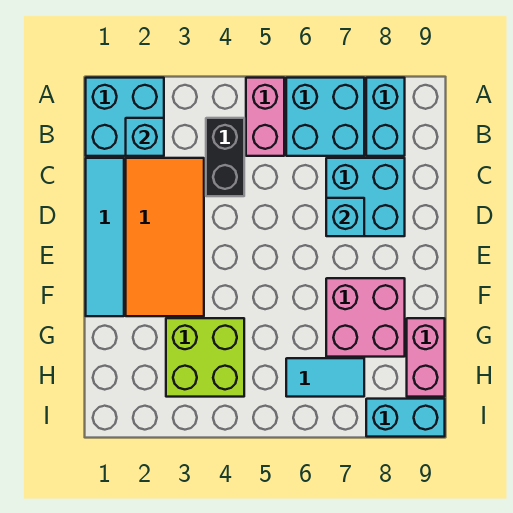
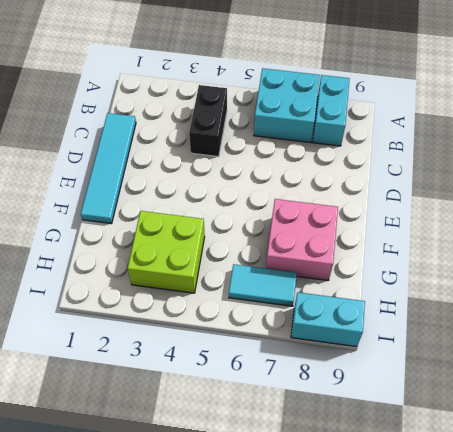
none -> cyan 2x2 brick [86,78,164,156]
none -> pink 1x2 brick [246,78,284,156]
none -> orange 2x4 tile [126,158,204,316]

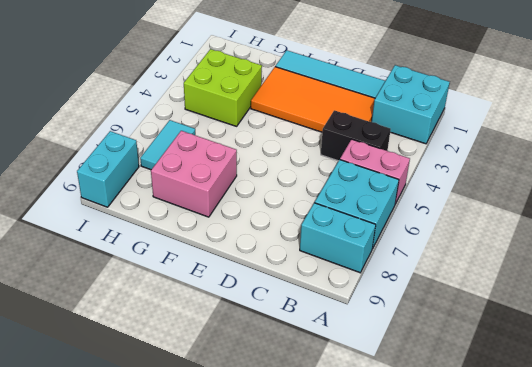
none -> cyan 2x2 brick [326,158,405,236]
none -> pink 1x2 brick [407,318,445,397]
none -> cyan 1x1 brick [126,118,164,156]

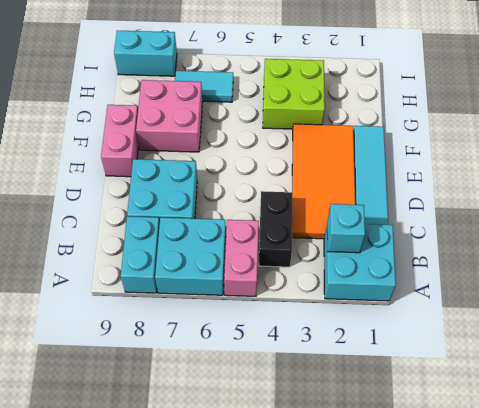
pink 1x2 brick [101,105,139,177] -> pink 1x2 brick moved to [407,318,445,397]
none -> cyan 1x1 brick [326,198,364,236]

